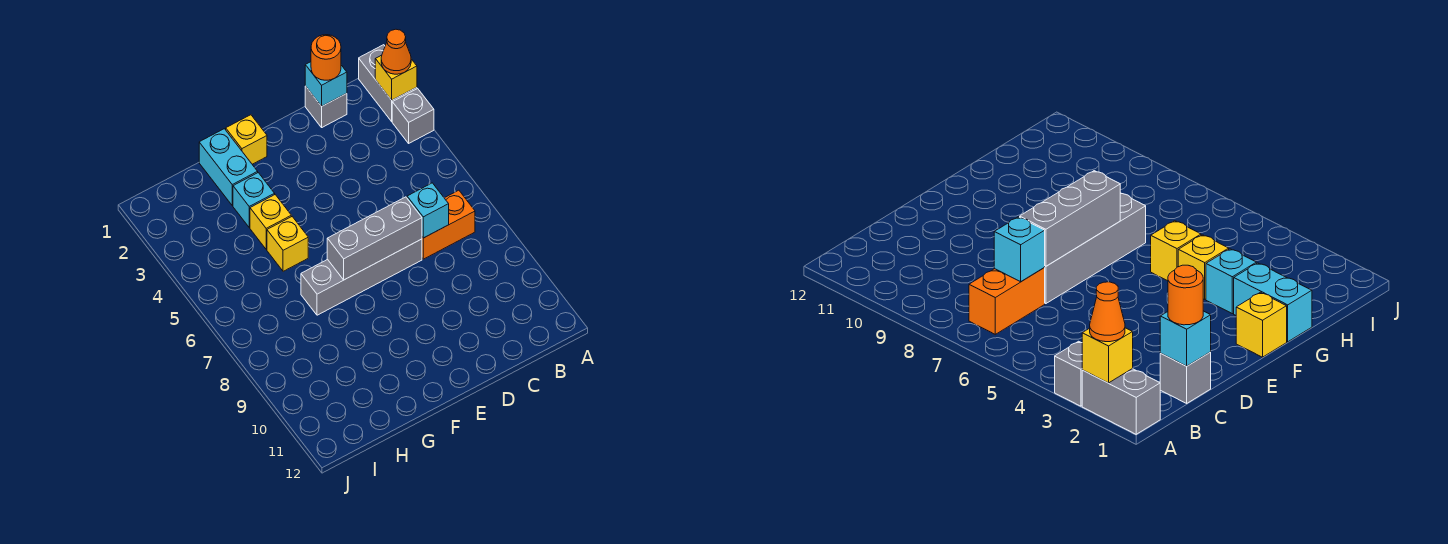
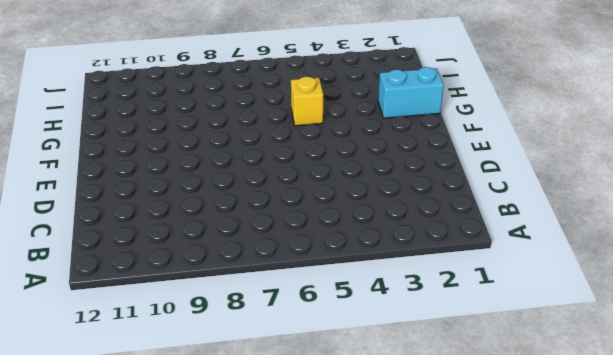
none -> grey 1x2 brick [359,45,417,121]
none -> grey 1x1 brick [392,89,434,143]
none -> orange 1x2 brick [422,190,475,259]

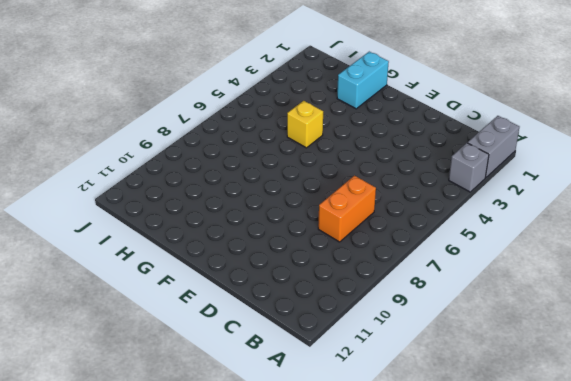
orange 1x2 brick [318,176,376,242] -> orange 1x2 brick turned to [422,190,475,259]
none -> grey 1x1 brick [305,86,347,127]
none -> grey 1x4 brick [301,239,422,315]
none -> yellow 1x1 brick [226,115,267,164]

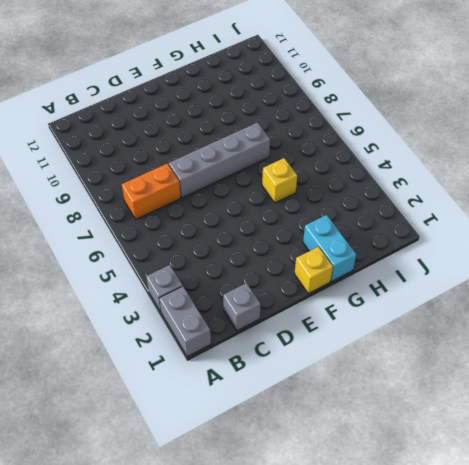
none -> cyan 1x1 brick [233,173,275,227]
none -> yellow 1x1 brick [250,195,291,249]
none -> yellow 1x1 brick [375,55,417,100]

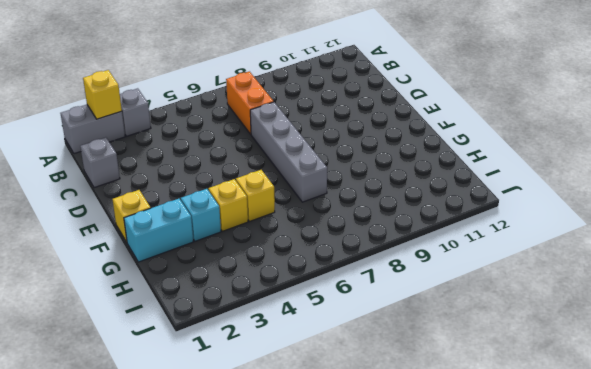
none -> cyan 1x1 brick [305,62,347,106]
none -> cyan 1x1 brick [407,183,449,238]
none -> grey 1x3 brick [327,197,422,280]

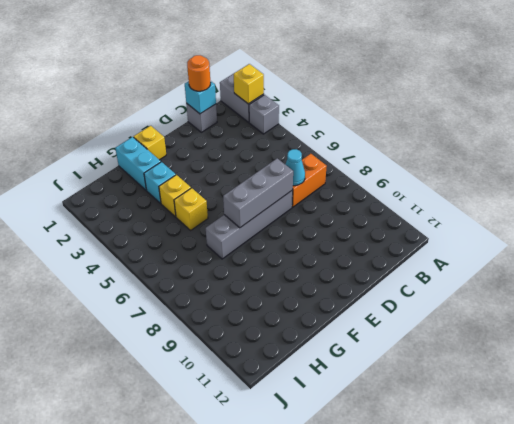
cyan 1x1 cone [285,149,305,186] -> cyan 1x1 brick [407,183,449,238]
none -> orange 1x1 cone [381,29,411,74]

